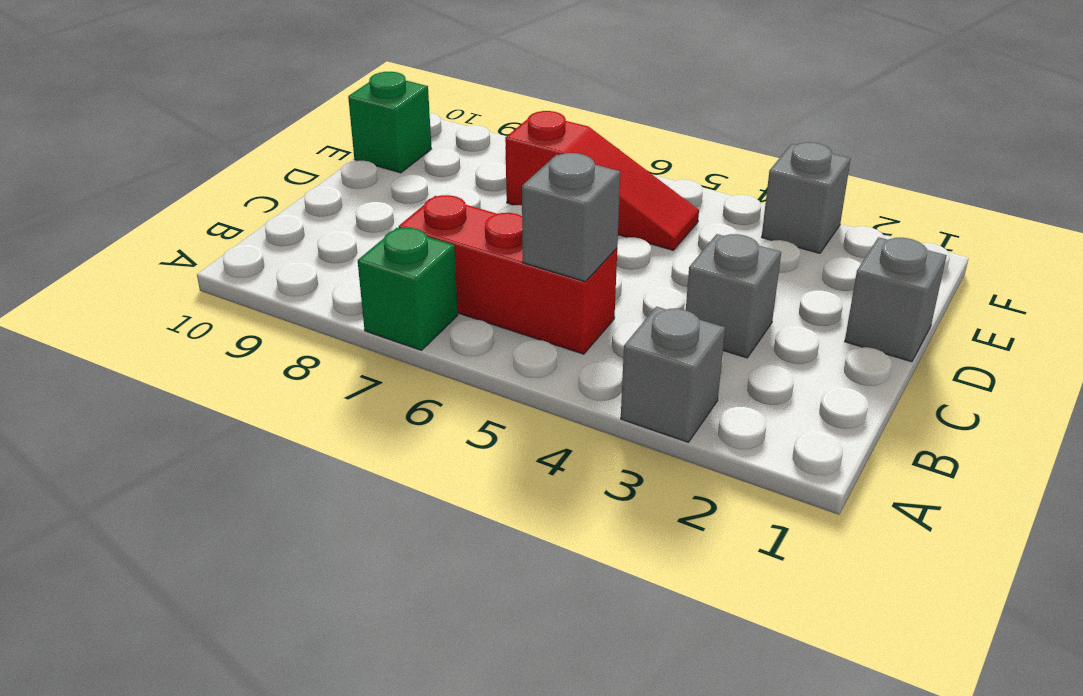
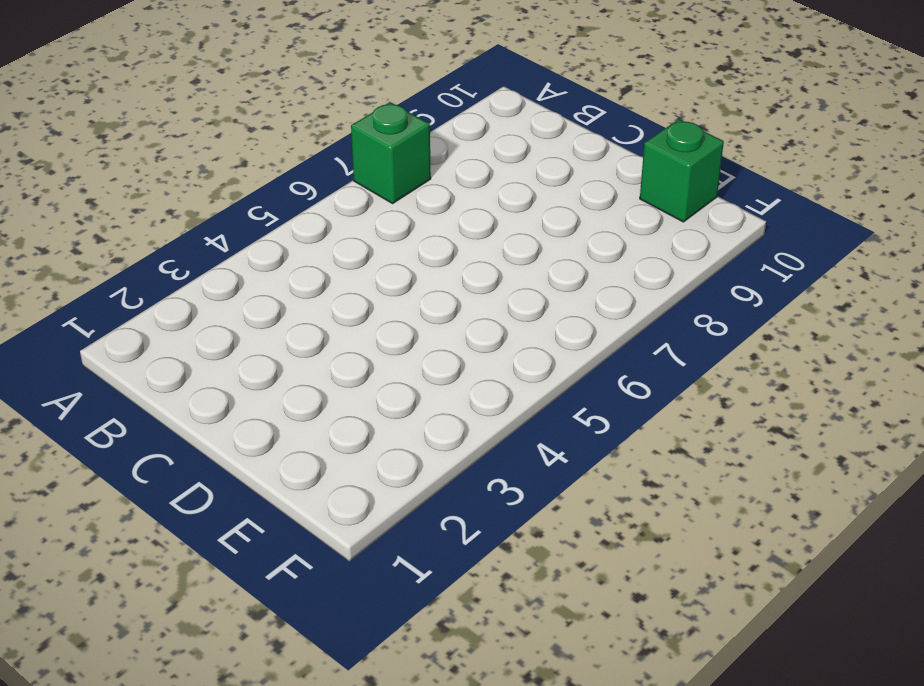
none -> grey 1x1 brick [621,307,725,442]
none -> red 1x3 brick [399,195,617,354]

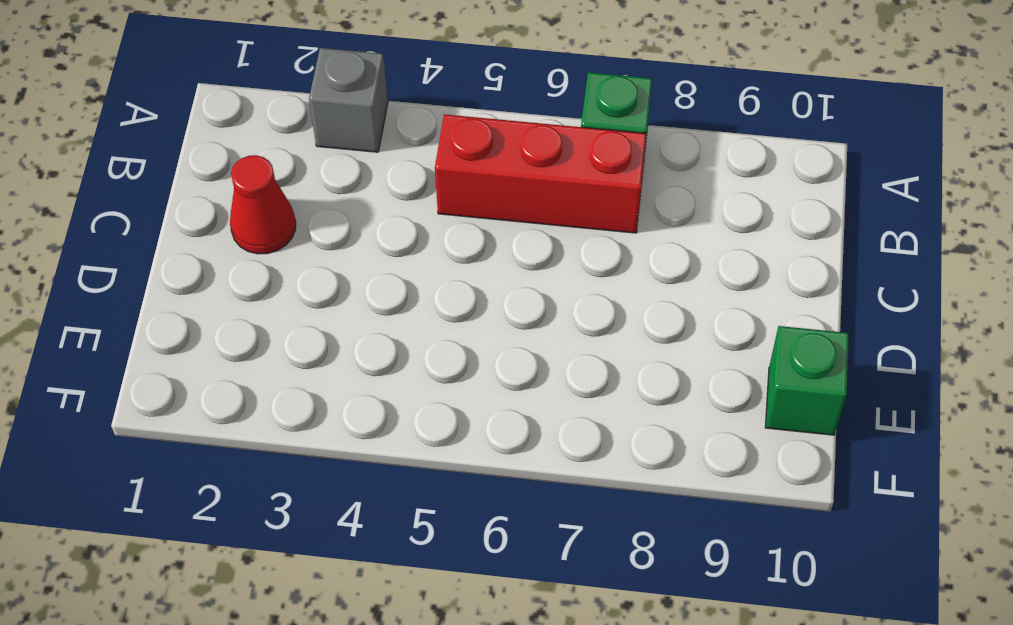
red 1x1 cone [230,155,296,254] -> none
none -> grey 1x1 brick [686,234,781,358]
none -> grey 1x1 brick [845,237,947,362]

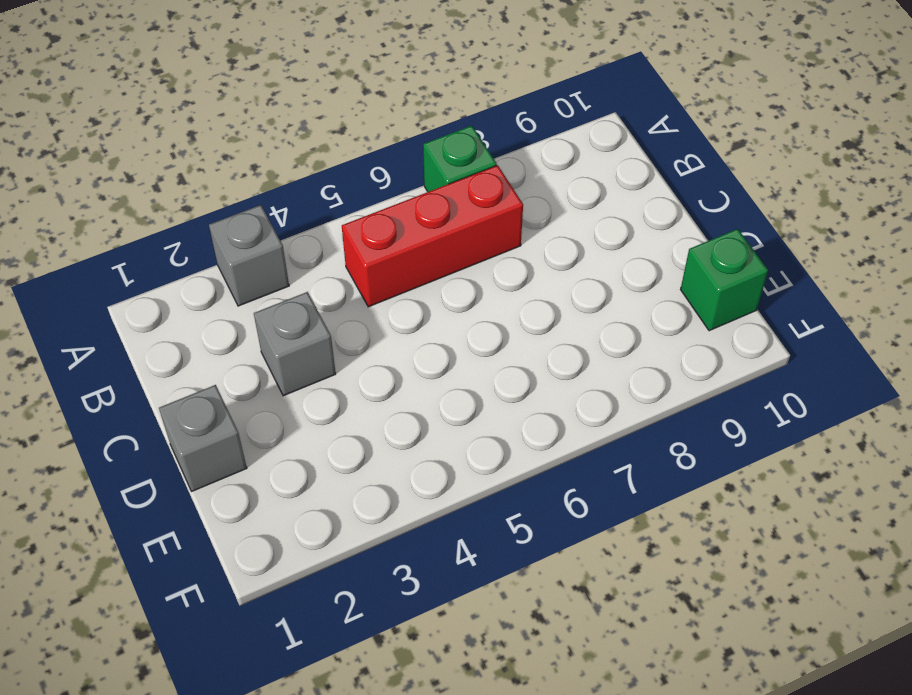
none -> red 1x3 slope [505,111,699,250]
none -> grey 1x1 brick [762,142,851,253]

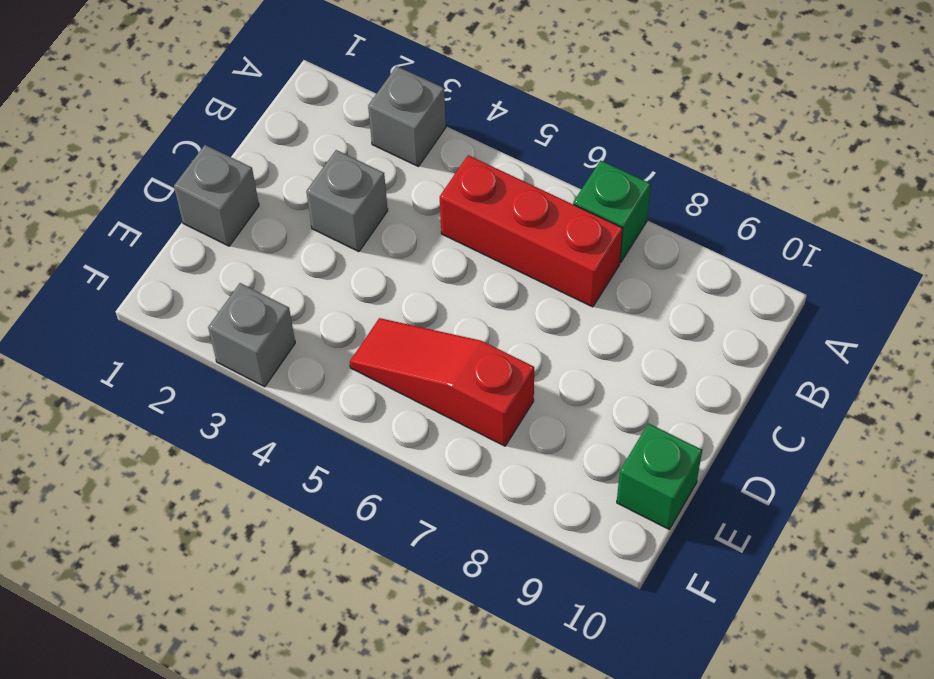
none -> grey 1x1 brick [522,153,620,282]

